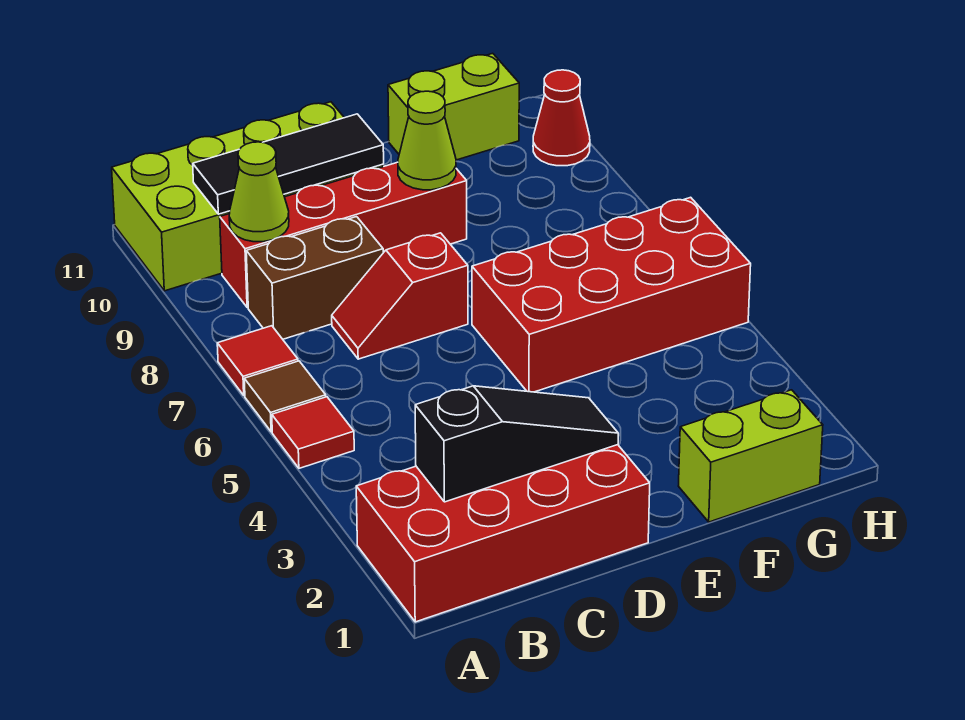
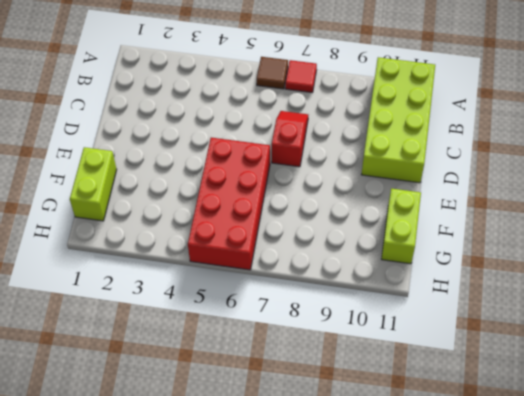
none -> red 2x4 brick [356,445,650,622]
none -> red 1x1 tile [272,397,354,468]
none -> brown 1x2 brick [246,217,383,339]

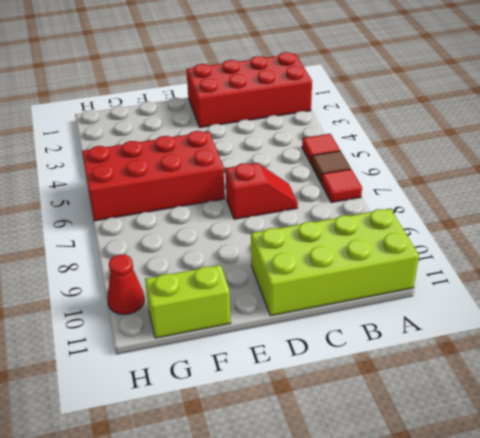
none -> brown 1x2 brick [246,217,383,339]
none -> red 1x4 brick [220,162,467,308]
none -> lime 1x2 brick [679,390,823,522]

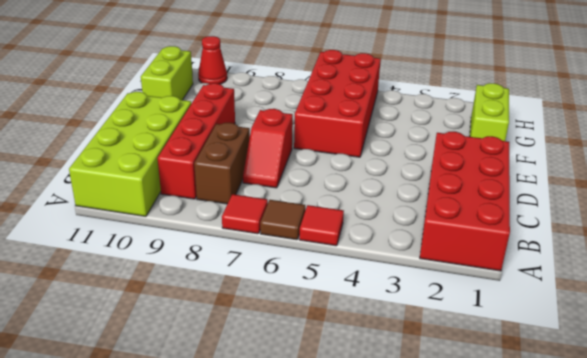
none -> black 1x3 slope [415,386,618,502]
none -> lime 1x1 cone [229,142,289,242]
none -> black 1x3 tile [193,114,384,214]

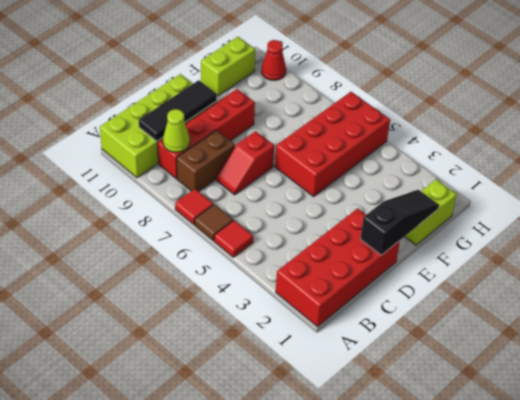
black 1x3 slope [361,190,439,255] -> black 1x3 slope moved to [415,386,618,502]
none -> lime 1x1 cone [398,91,456,190]

